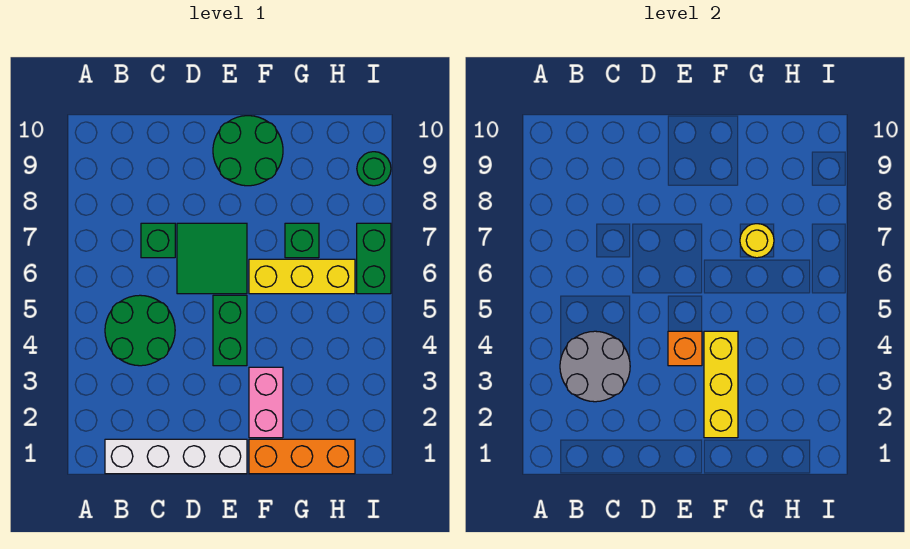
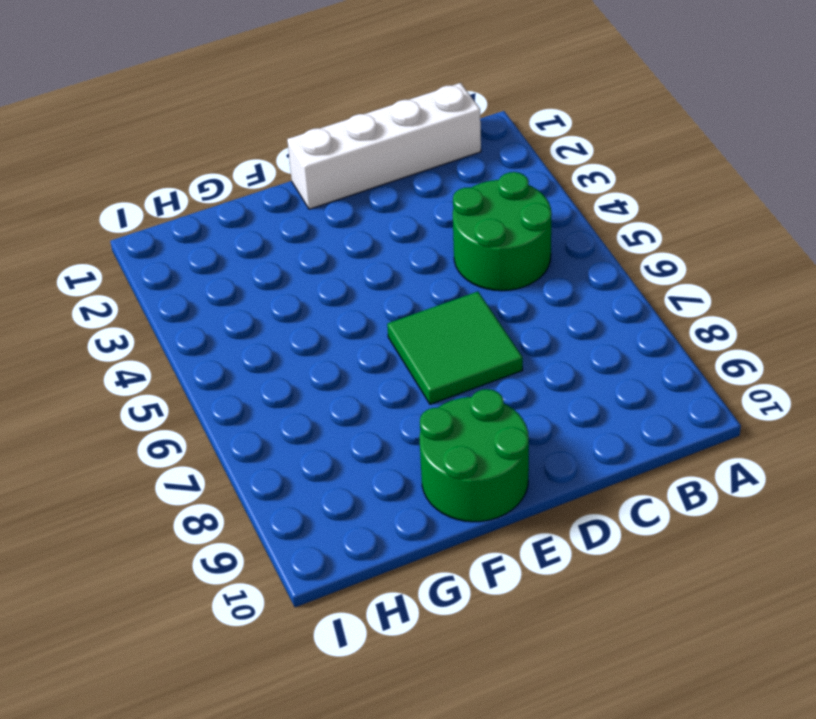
none -> green 1x1 brick [141,223,175,258]
none -> green 1x2 brick [213,295,247,366]
none -> orange 1x3 brick [249,439,355,474]

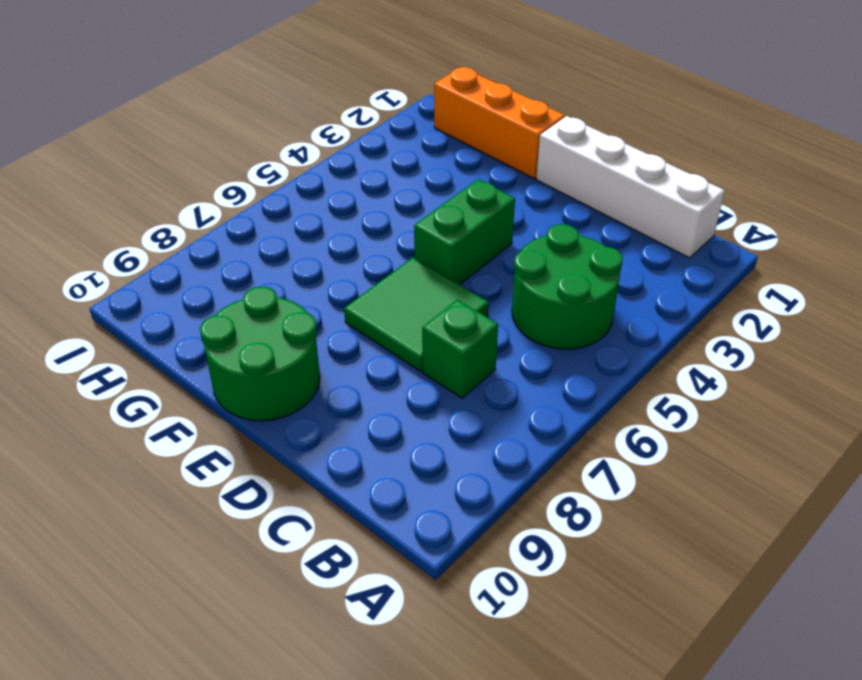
none -> pink 1x2 brick [249,367,283,438]
none -> yellow 1x3 brick [249,259,355,294]
none -> green 1x1 brick [285,223,319,258]

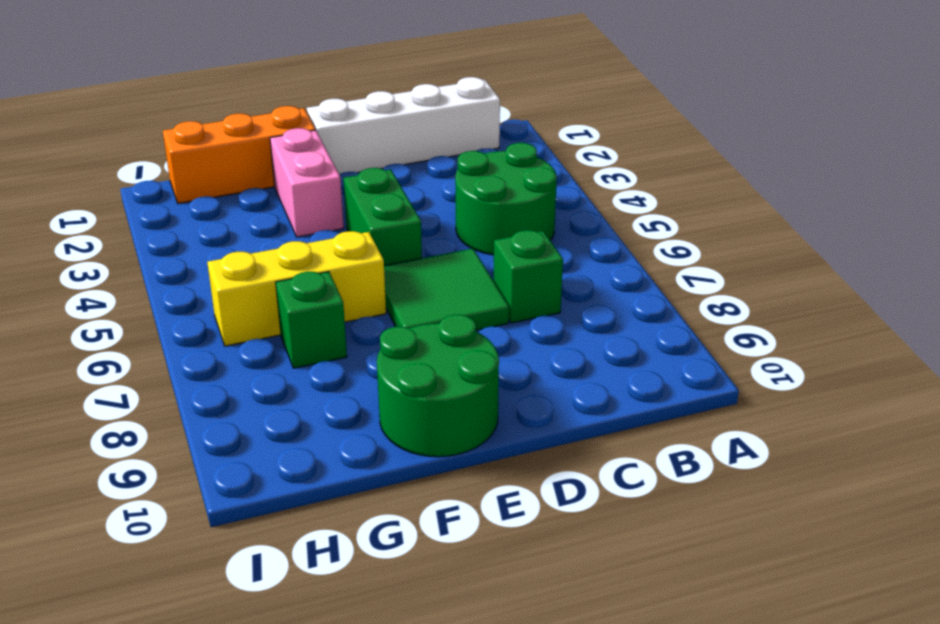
none -> green 1x2 brick [357,223,391,294]
none -> green 1x1 round brick [357,152,391,186]
none -> grey 2x2 round brick [560,331,630,402]

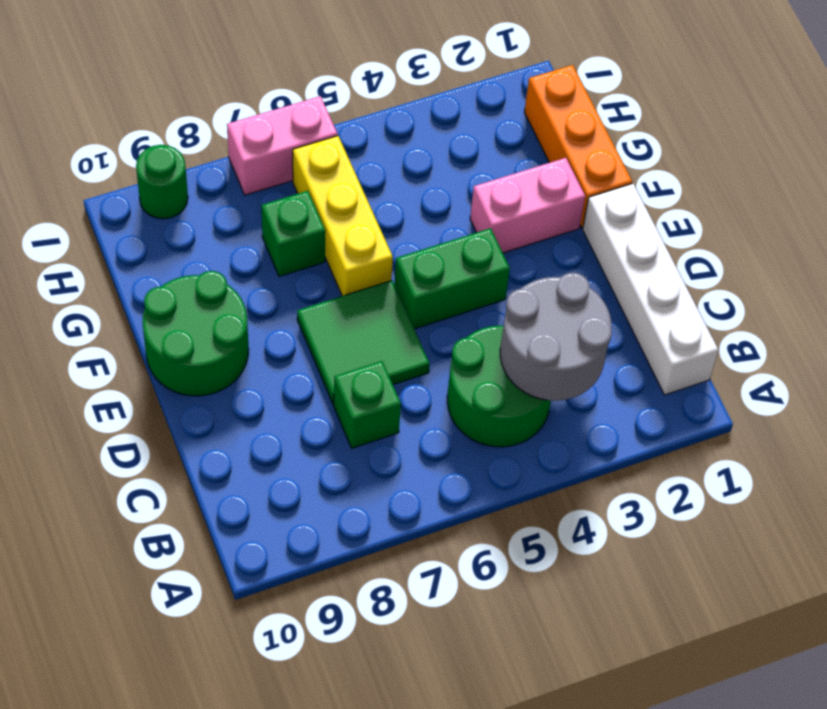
pink 1x2 brick [227,96,338,195] -> green 1x2 brick [357,223,391,294]
none -> orange 1x1 brick [668,331,702,366]
none -> yellow 1x3 brick [704,331,738,438]
none -> yellow 1x1 round brick [740,224,774,258]

